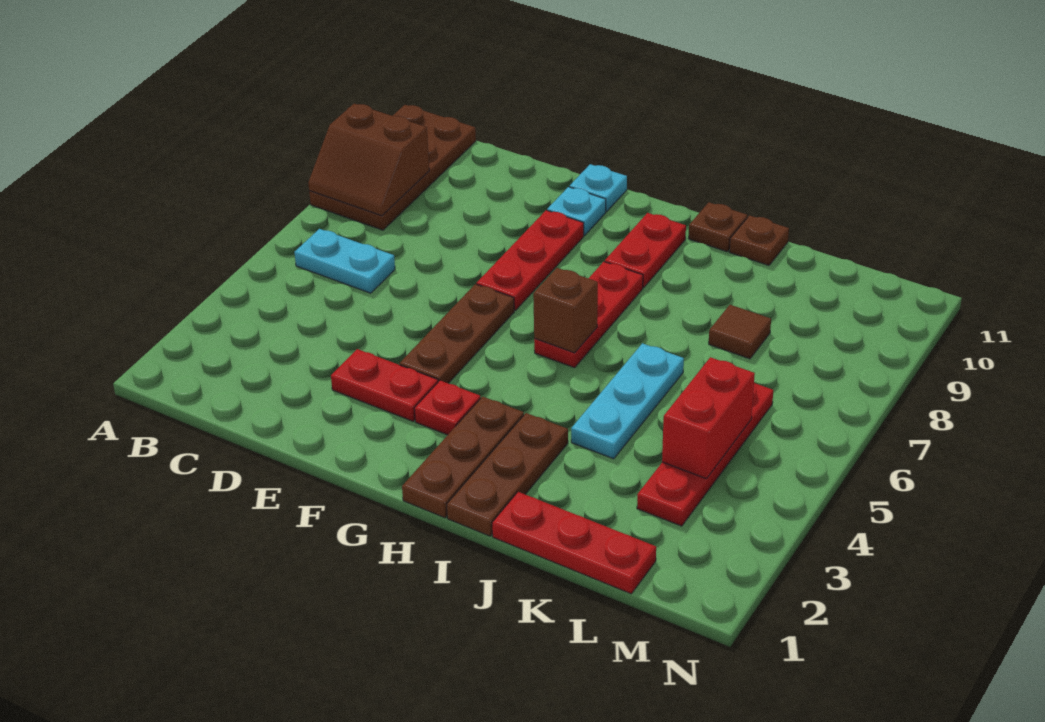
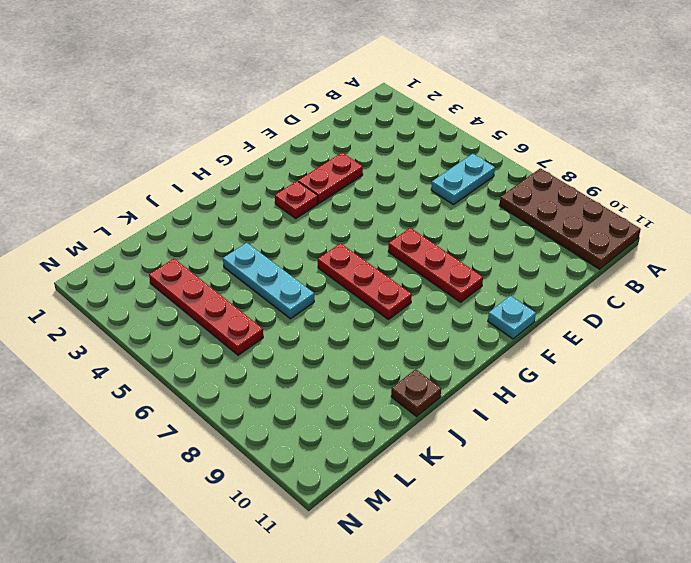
none -> brown 1x3 plate [399,284,514,383]
none -> cyan 1x1 plate [547,187,606,235]
none -> brown 1x3 plate [402,397,524,518]

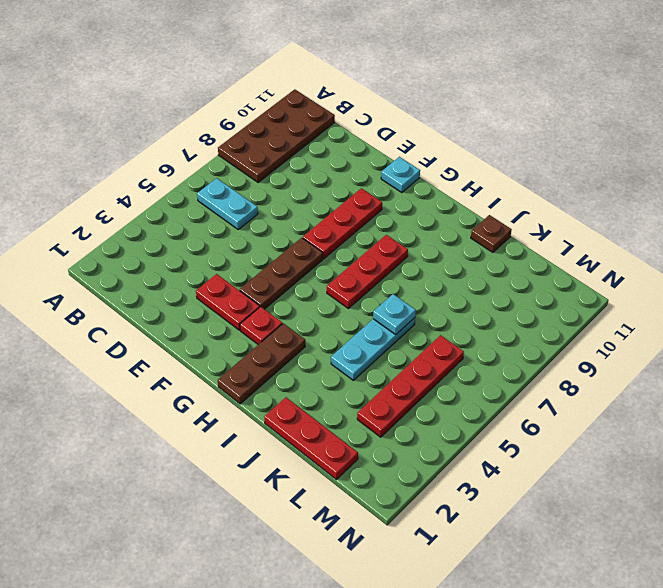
cyan 1x1 plate [373,294,416,334] -> cyan 1x1 plate moved to [547,187,606,235]
none -> red 1x2 plate [605,213,686,288]
none -> brown 1x3 plate [447,413,568,536]
none -> brown 1x1 plate [688,202,747,252]

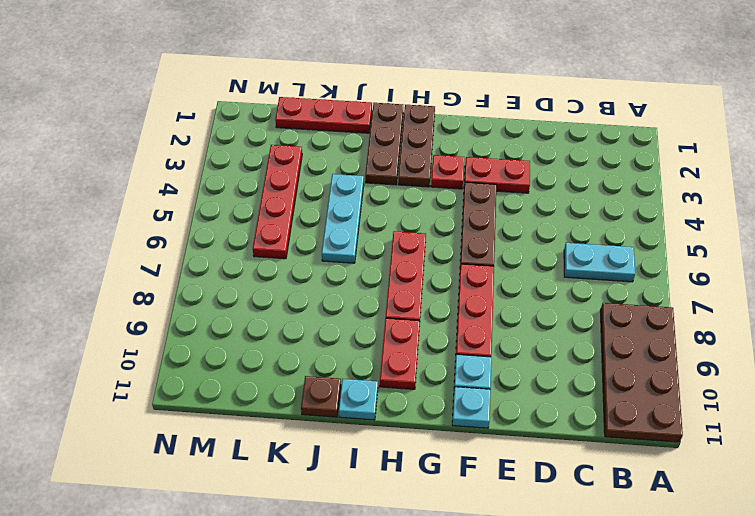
cyan 1x1 plate [339,379,378,420] -> brown 1x1 plate [688,202,747,252]
none -> brown 1x1 tile [709,305,771,359]
none -> brown 2x2 slope [308,104,429,216]
none -> brown 1x1 brick [533,268,598,353]

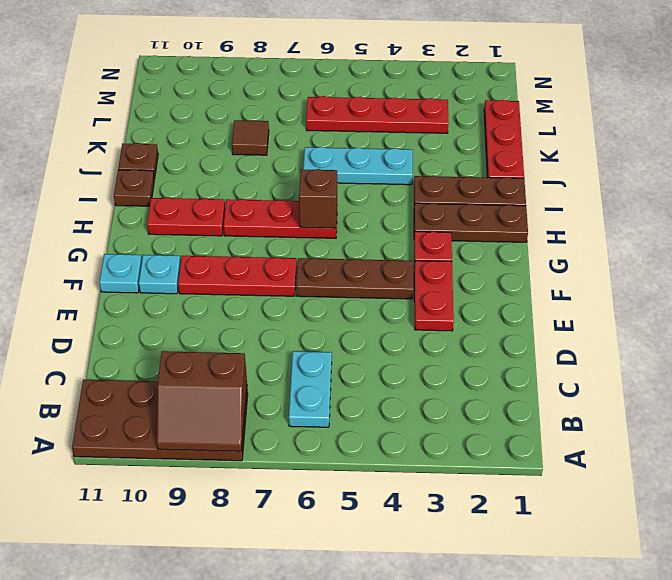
brown 2x2 slope [157,351,247,451] -> brown 2x2 slope turned to [308,104,429,216]
none -> red 1x2 brick [662,357,755,479]

